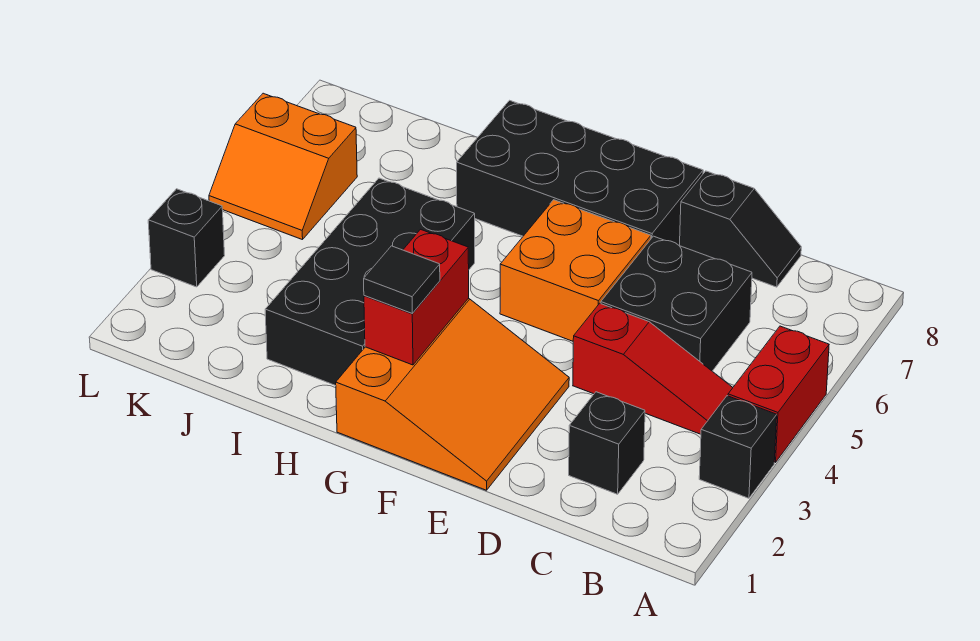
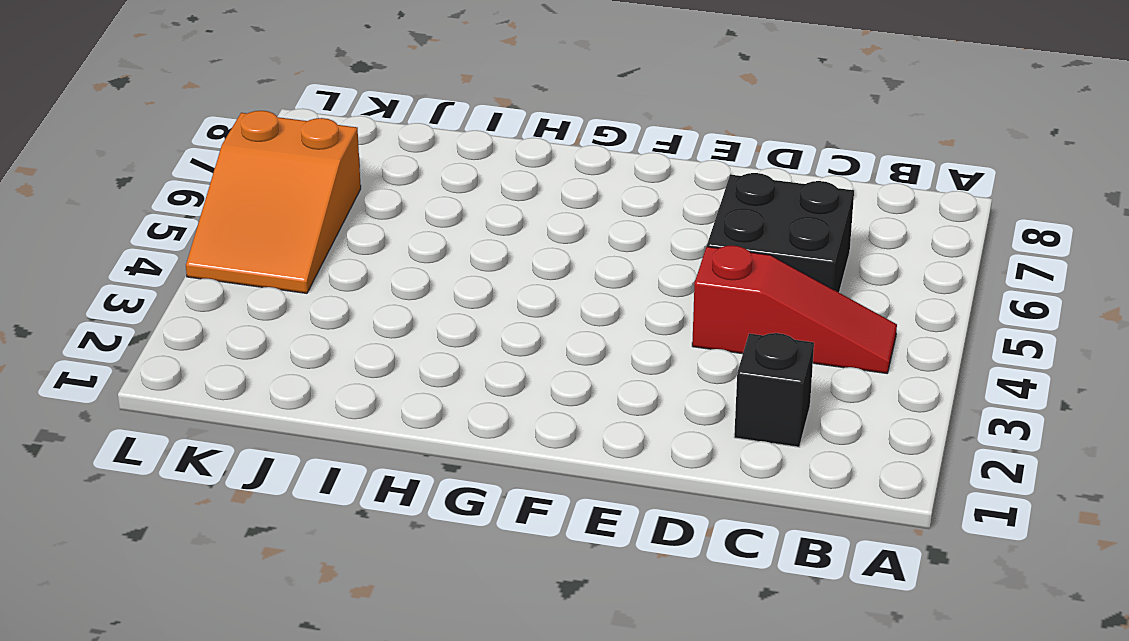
orange 2x3 slope [186,111,361,293] -> orange 2x2 slope [209,93,357,240]
none -> black 1x1 brick [699,396,777,498]
none -> red 1x2 brick [728,326,829,463]
none -> black 1x2 slope [680,171,801,287]

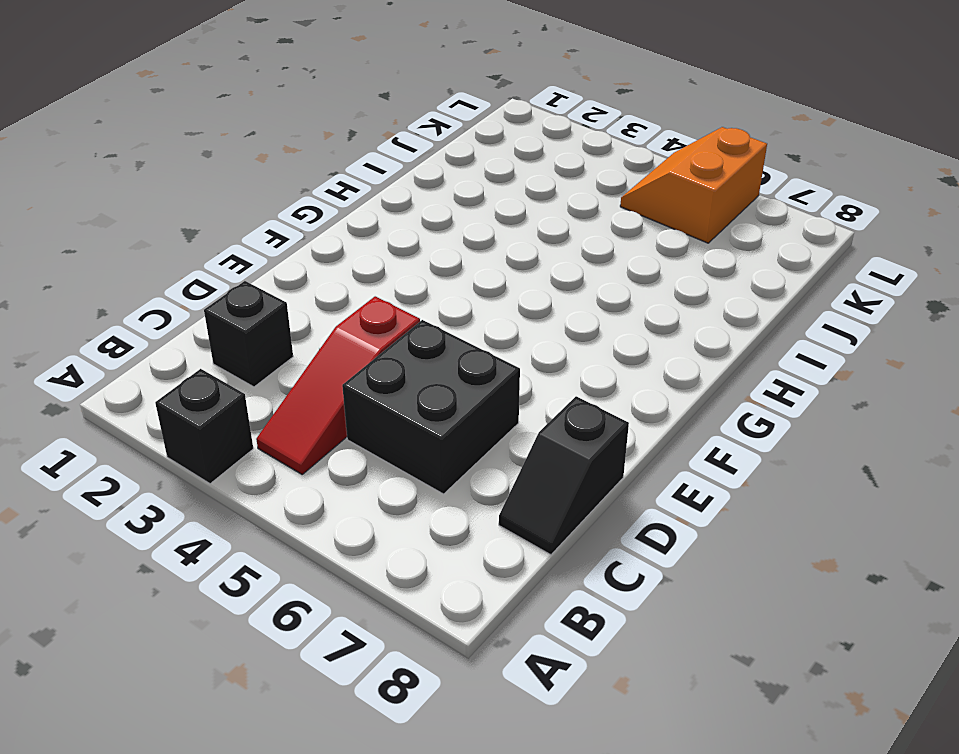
none -> red 1x2 brick [728,326,829,463]
none -> orange 3x3 slope [336,298,569,490]
none -> orange 2x2 brick [500,200,651,341]

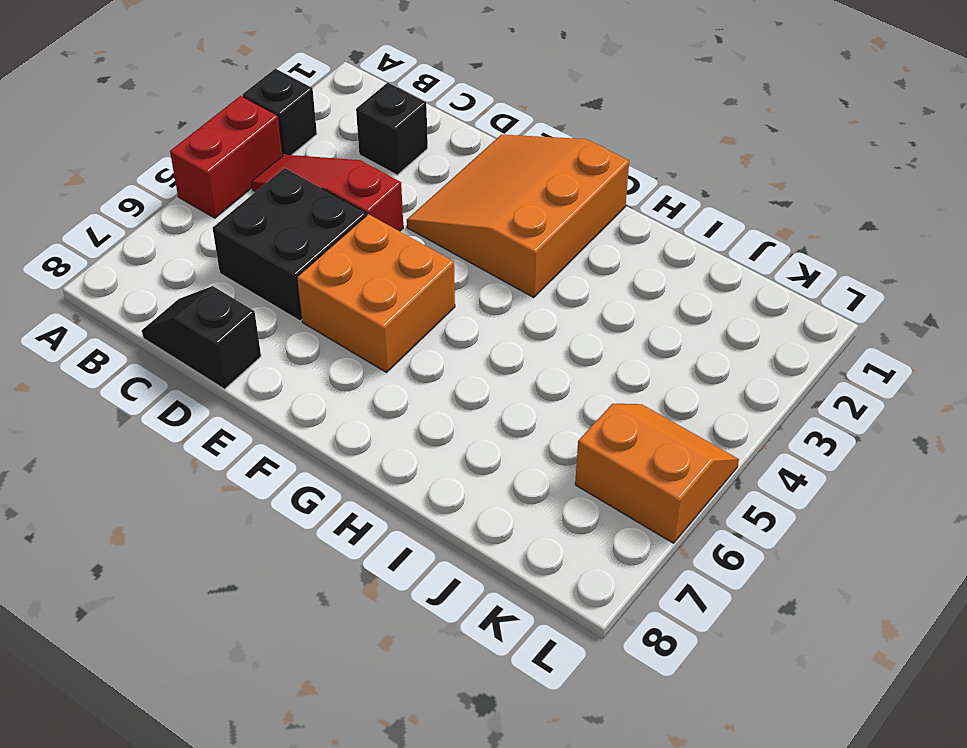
none -> black 2x4 brick [457,100,703,246]
none -> black 2x4 brick [265,178,475,386]
none -> black 1x1 brick [148,189,225,287]

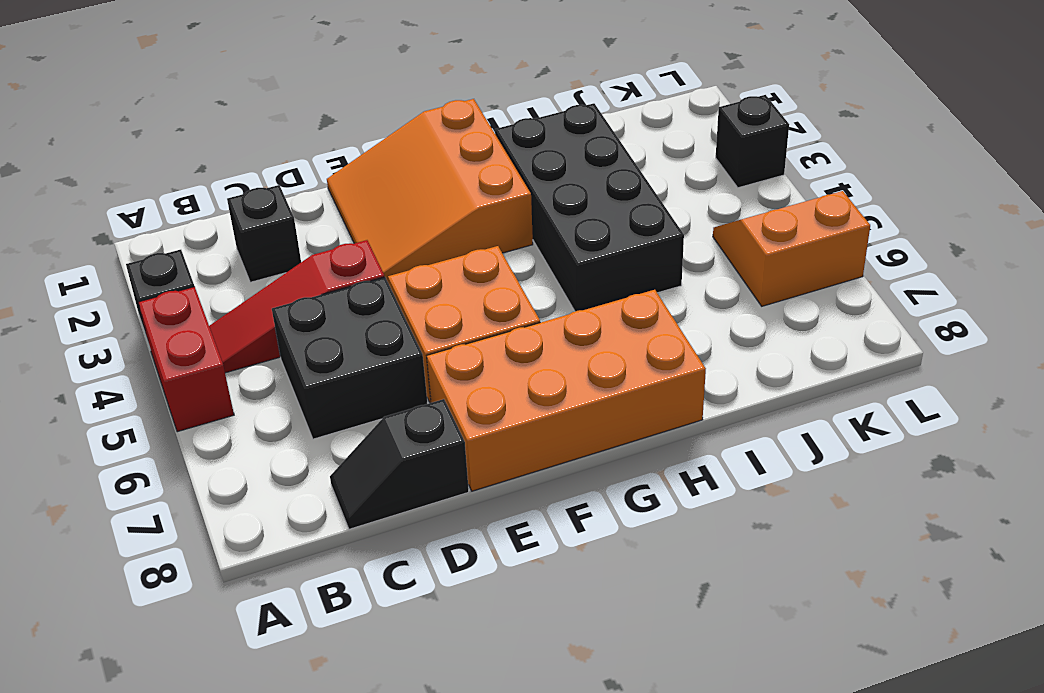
orange 2x4 brick [427,290,706,491] -> black 2x4 brick [457,100,703,246]
none -> red 1x2 brick [364,229,469,365]
none -> black 1x1 tile [364,246,440,313]

